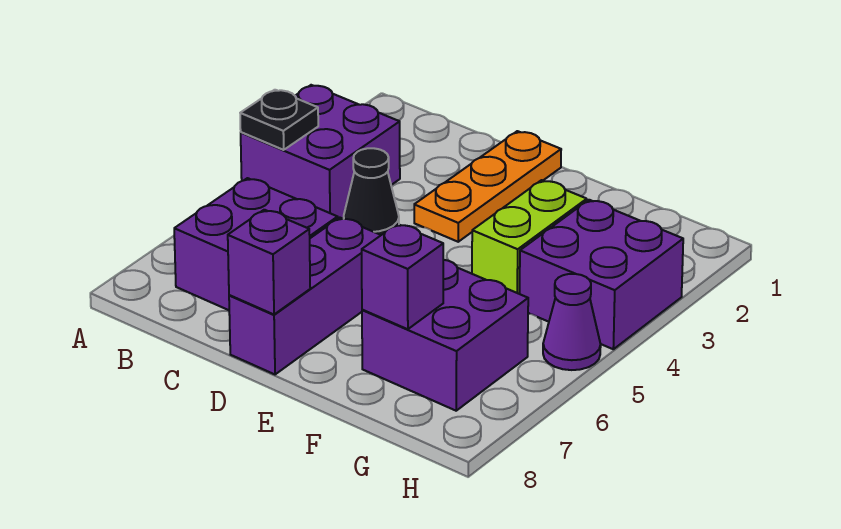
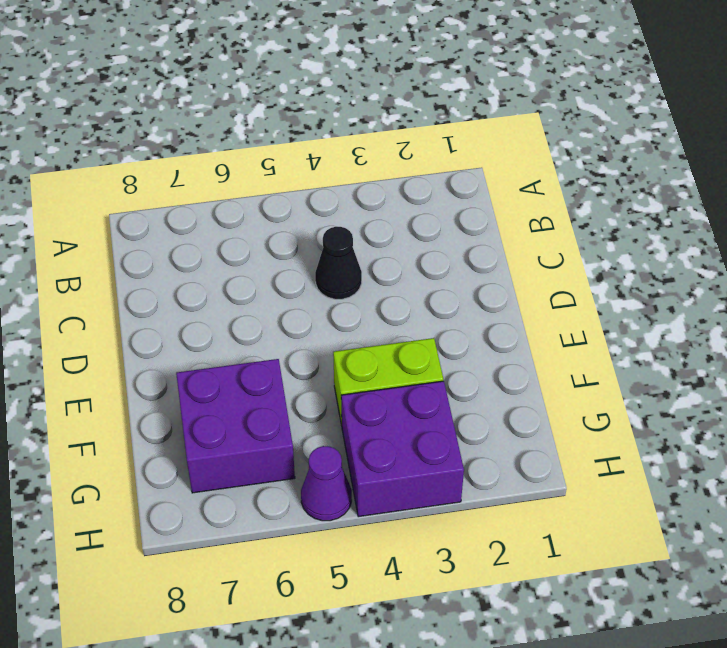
none -> purple 2x2 brick [241,85,400,219]
none -> purple 2x2 brick [174,178,338,310]
none -> orange 1x3 plate [414,131,561,242]

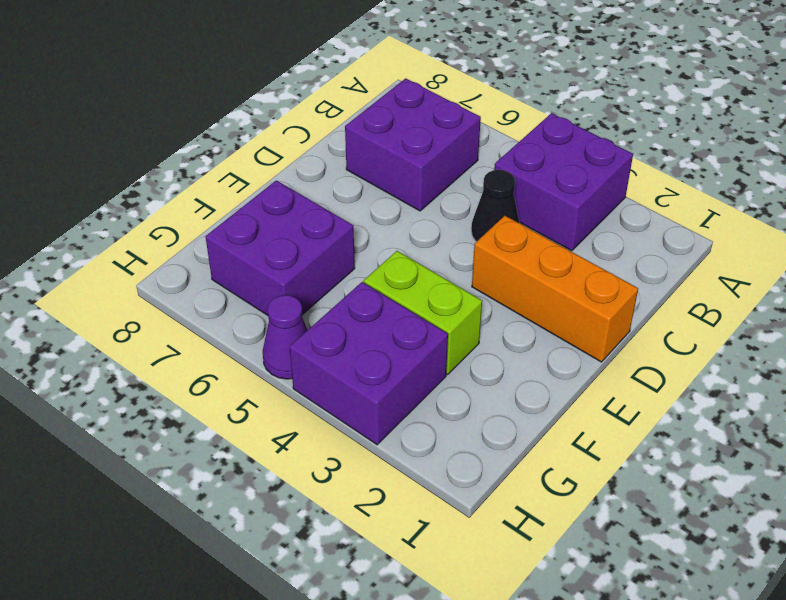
orange 1x3 brick [472,216,638,362] -> orange 1x3 plate [414,131,561,242]
none -> purple 1x3 brick [229,218,381,374]
none -> black 1x1 plate [240,90,318,150]
none -> purple 1x1 brick [228,210,310,314]

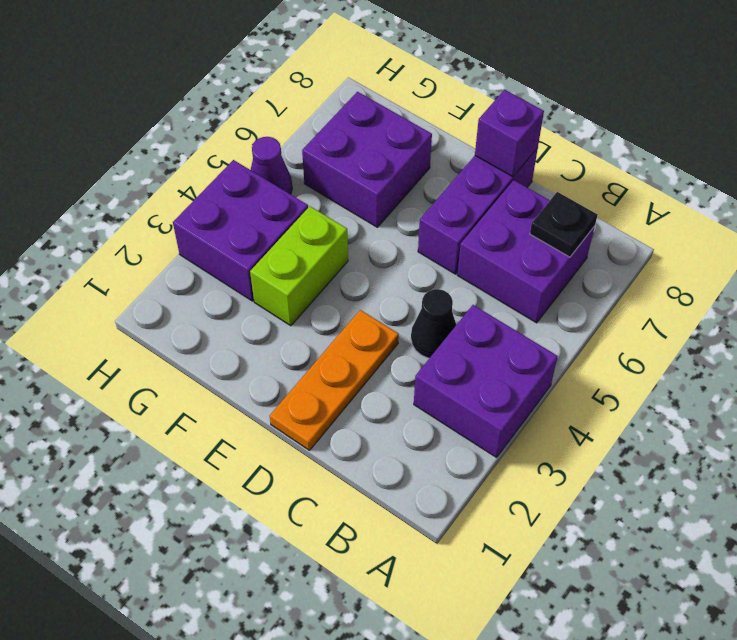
black 1x1 plate [530,192,598,257] -> black 1x1 plate moved to [240,90,318,150]
none -> purple 1x1 brick [362,224,443,329]

